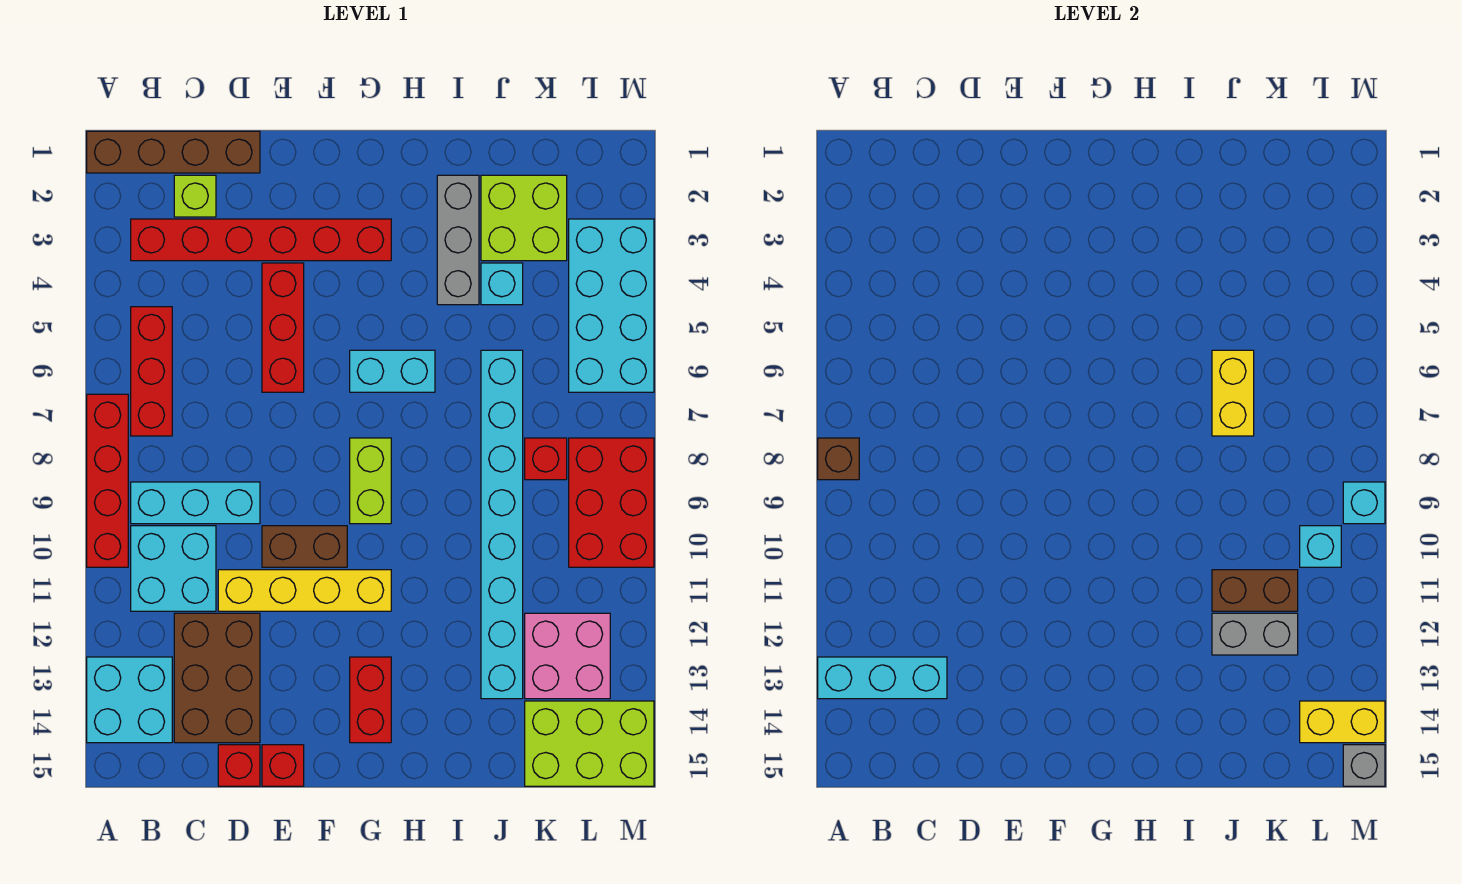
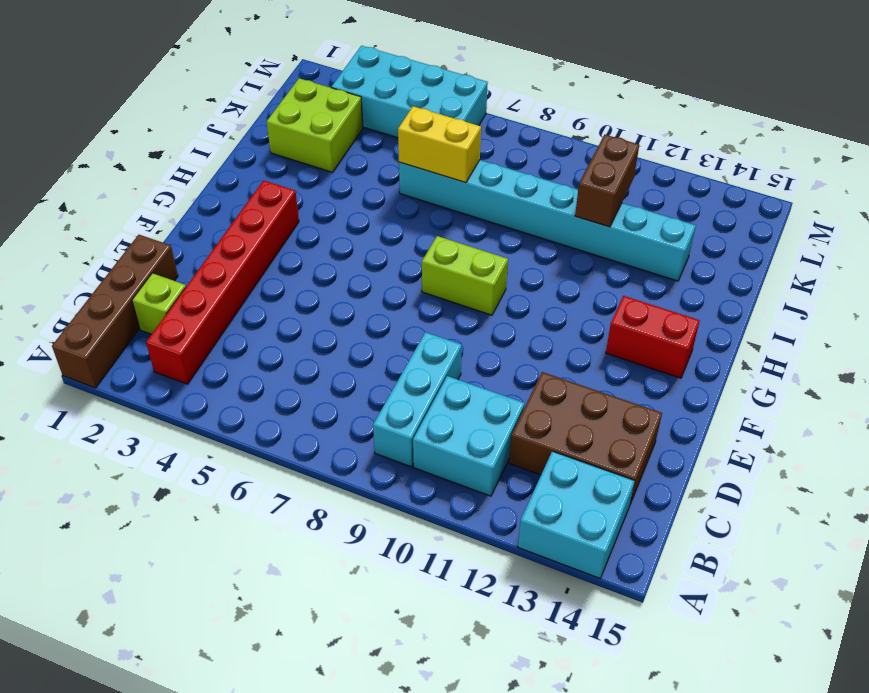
none -> red 1x4 brick [87,394,128,567]
none -> red 1x3 brick [131,307,172,436]
none -> yellow 1x4 brick [218,570,391,611]
none -> red 1x1 brick [218,745,260,786]

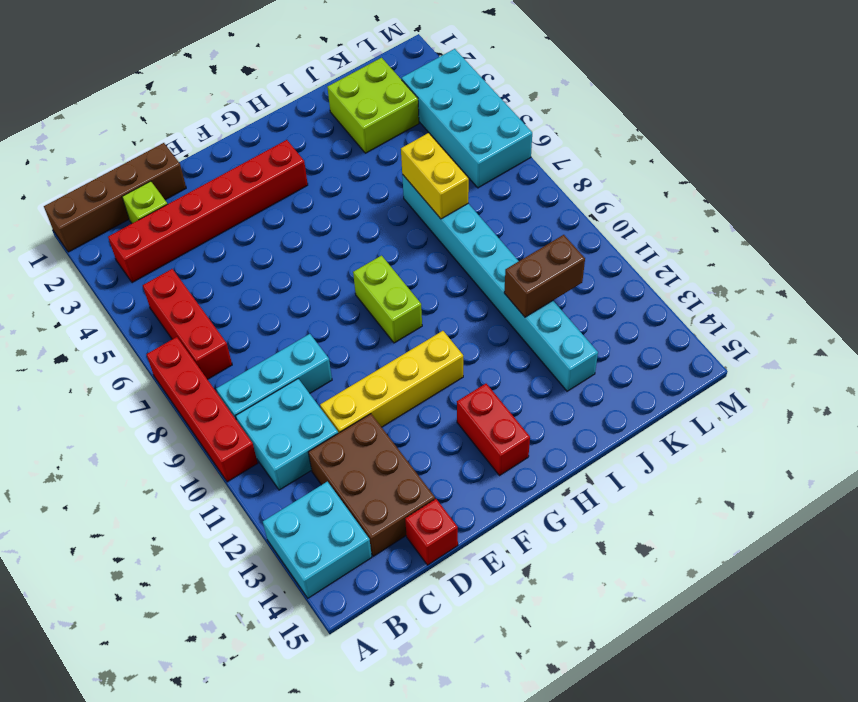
none -> red 1x3 brick [262,263,304,392]
none -> brown 1x2 brick [262,526,347,567]
none -> red 1x1 brick [262,745,304,786]
none -> cyan 1x2 brick [350,350,435,392]

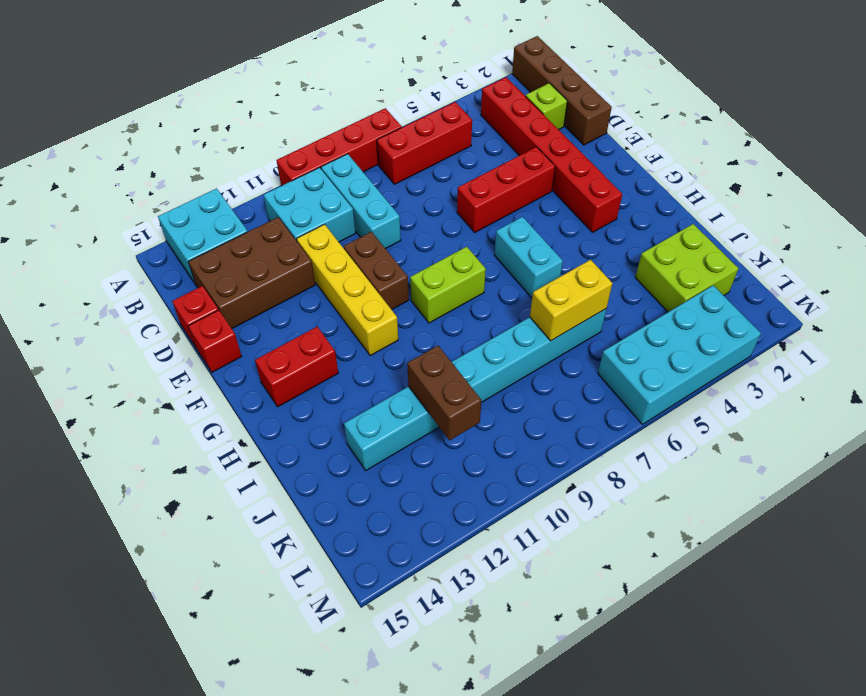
none -> grey 1x3 brick [437,175,479,305]
none -> cyan 1x1 brick [481,263,523,305]
none -> red 1x1 brick [525,438,567,480]
none -> pink 2x2 brick [525,613,610,699]

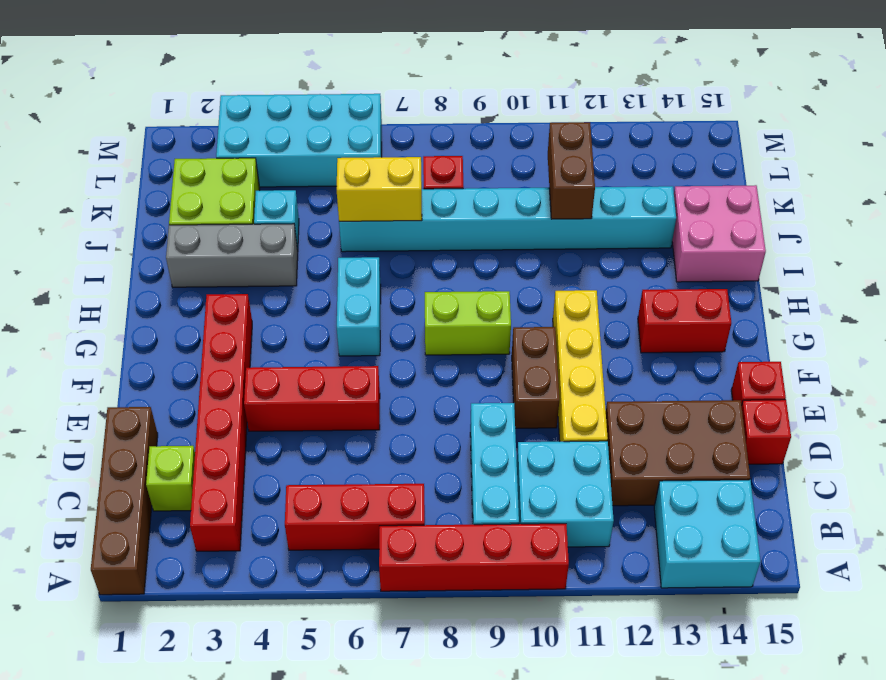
pink 2x2 brick [672,185,766,282] -> pink 2x2 brick moved to [525,613,610,699]
none -> lime 2x3 brick [525,701,654,786]
none -> red 2x3 brick [569,438,654,567]
none -> brown 1x1 brick [818,438,859,480]
none -> cyan 1x3 brick [818,657,947,699]

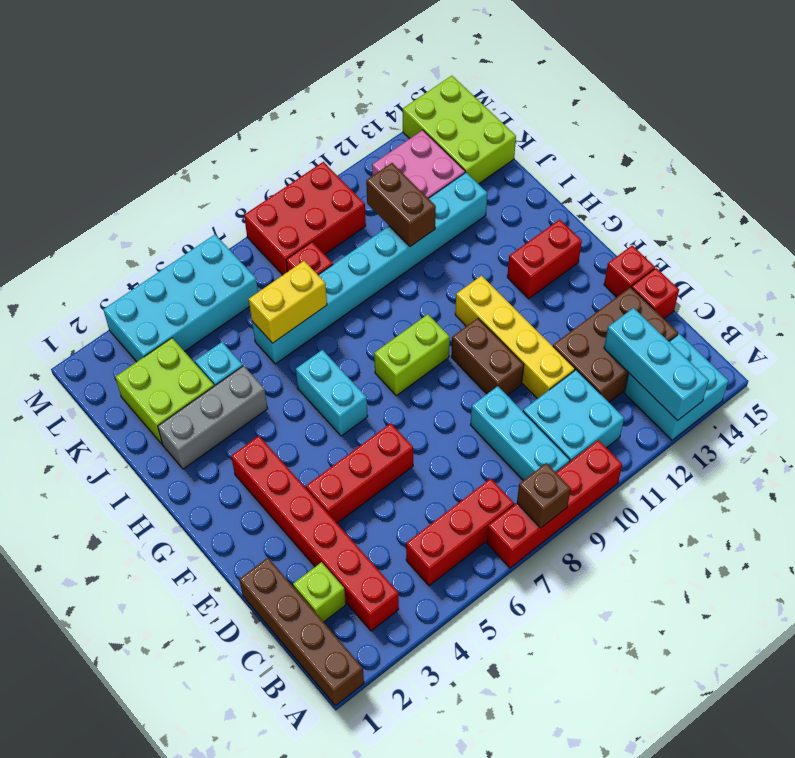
none -> grey 1x2 brick [1212,613,1298,655]
none -> cyan 1x1 brick [1300,526,1341,567]
none -> yellow 1x2 brick [1300,701,1385,743]
none -> cyan 1x1 brick [1343,482,1385,524]

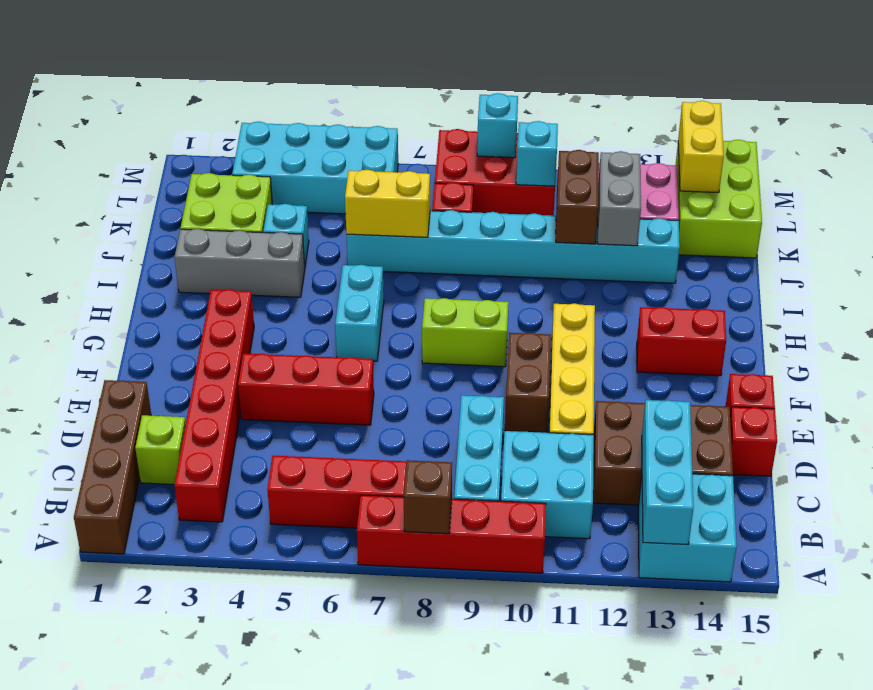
none -> grey 1x1 brick [1343,745,1385,786]

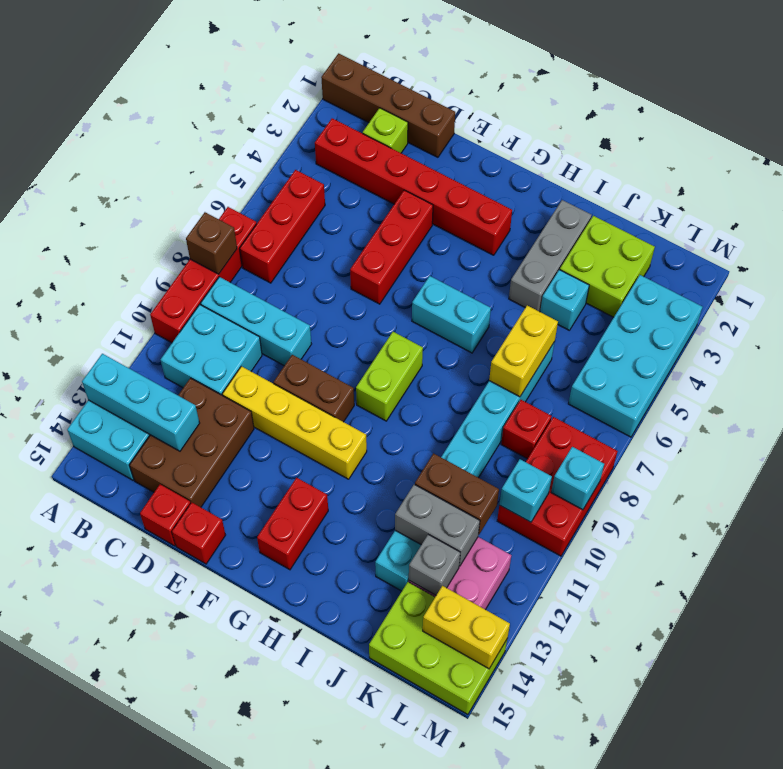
grey 1x1 brick [409,535,460,595] -> grey 1x1 brick moved to [1343,745,1385,786]

